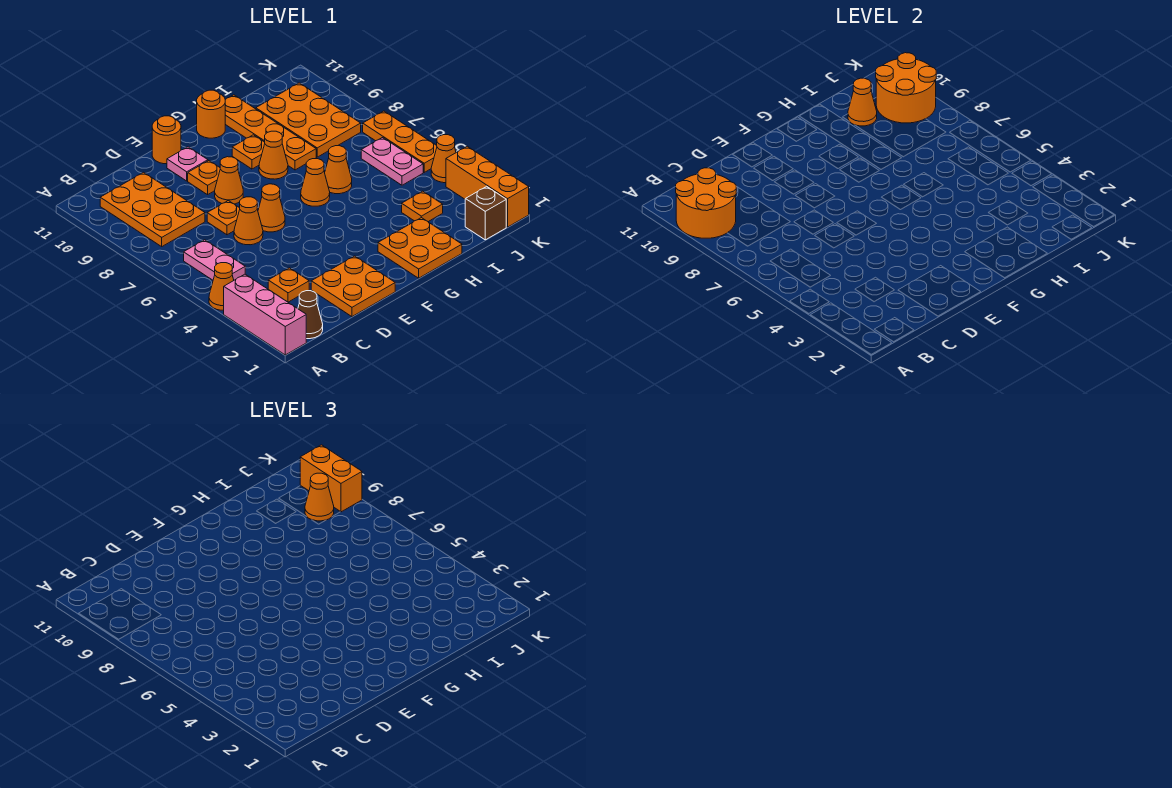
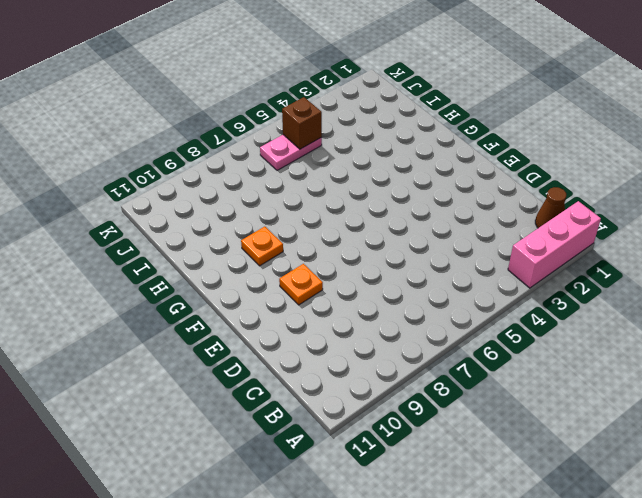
brown 1x1 brick [282,97,322,149] -> brown 1x1 brick moved to [465,186,506,240]
none -> orange 1x1 cone [209,263,234,310]
none -> pink 1x2 plate [184,240,245,280]
none -> orange 2x3 plate [100,172,205,246]
none -> orange 1x1 plate [268,268,309,302]

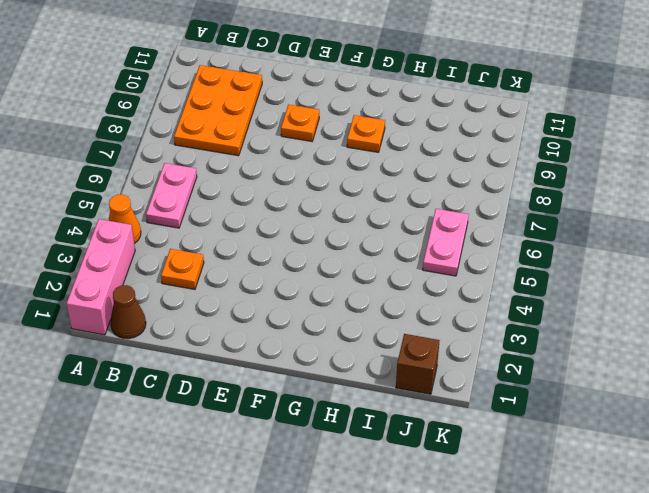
none -> orange 2x2 plate [311,256,395,317]
none -> orange 1x1 cone [234,197,263,245]
none -> orange 1x1 plate [207,201,240,235]
none -> orange 1x1 cone [258,184,285,232]

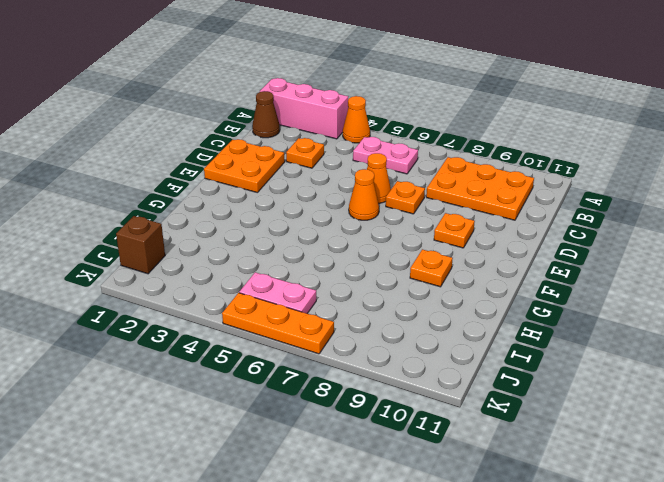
none -> orange 1x1 cone [215,157,243,204]
none -> pink 1x1 plate [167,147,208,181]
none -> orange 1x1 round brick [152,116,181,164]
none -> orange 2x2 plate [378,218,462,278]

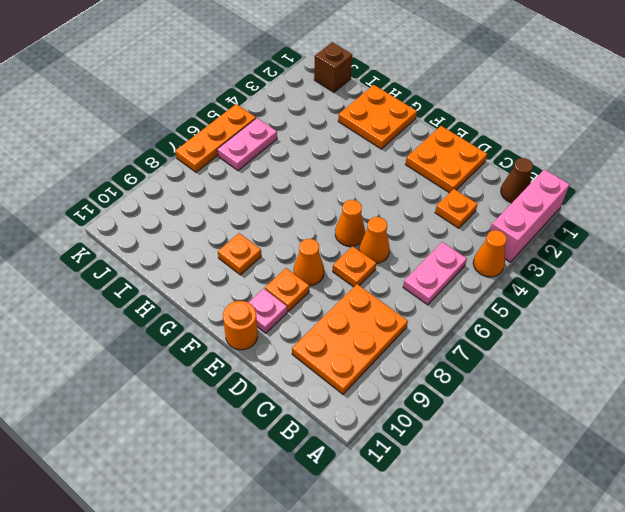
none -> orange 1x1 cone [301,159,330,206]
none -> orange 1x1 cone [259,131,288,179]
none -> orange 1x1 round brick [197,90,225,138]
none -> orange 1x1 cone [325,146,352,194]

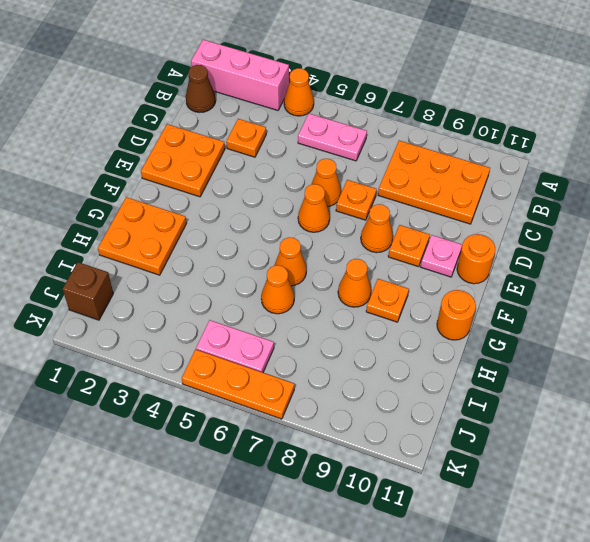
none -> orange 1x4 plate [225,95,316,170]
none -> orange 1x1 plate [402,191,443,222]
none -> orange 2x3 plate [256,83,361,157]
none -> orange 1x3 brick [446,146,529,227]

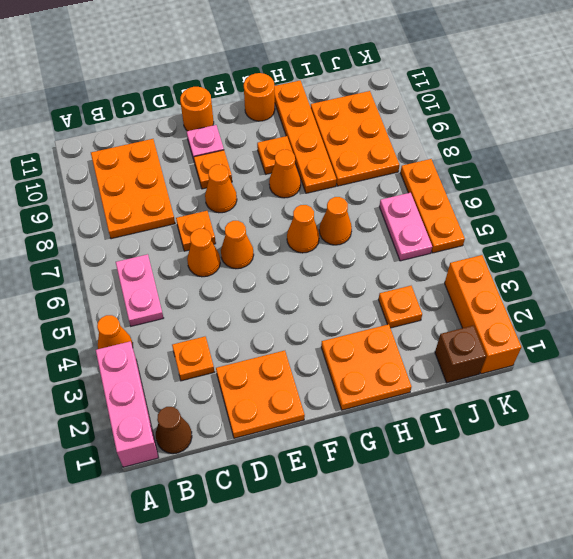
none -> orange 1x1 cone [431,135,456,183]
none -> orange 2x2 round brick [676,168,736,238]
none -> orange 1x1 cone [848,78,877,126]
none -> orange 2x2 round brick [876,53,936,123]

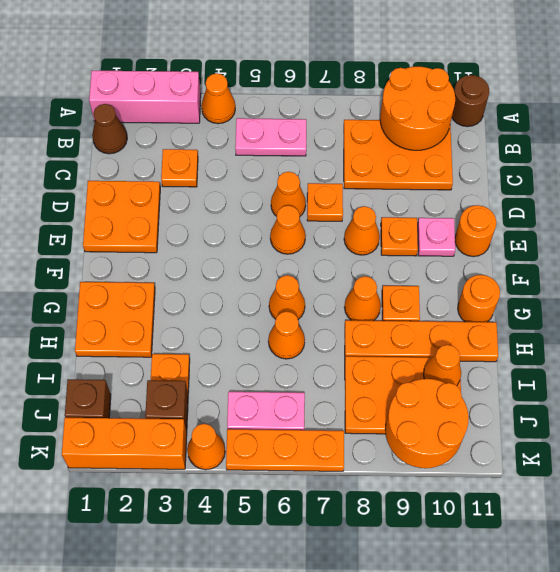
brown 1x1 round brick [452,75,489,127] -> none
brown 1x1 brick [145,380,188,431] -> none
none -> orange 1x1 cone [305,473,334,521]
none -> orange 1x2 brick [300,445,362,512]

